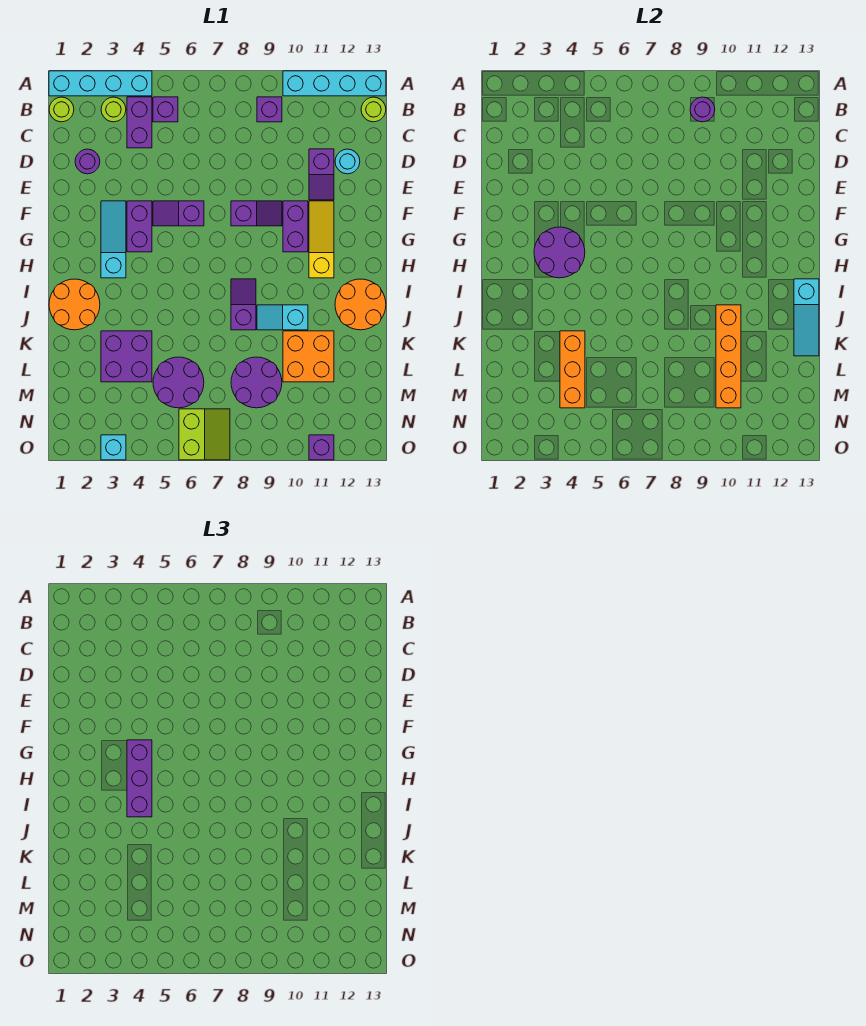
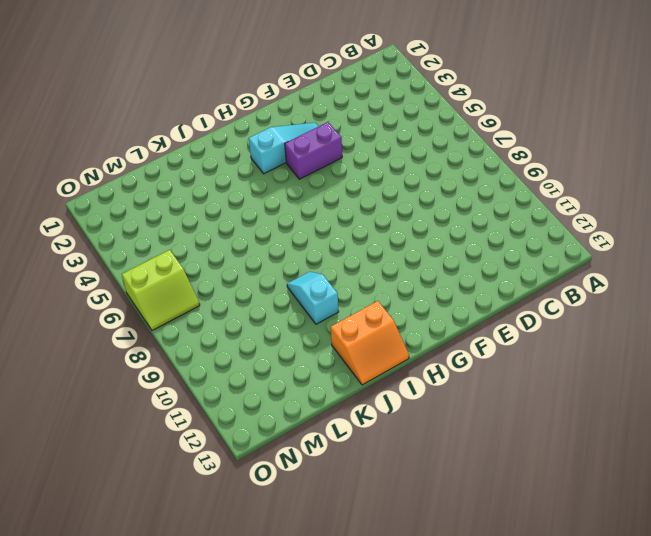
orange 2x2 slope [331,301,409,385] -> orange 2x2 round brick [335,279,386,330]
none -> cyan 1x4 brick [49,71,152,96]
none -> cyan 1x4 brick [283,71,386,96]
none -> lime 1x1 round brick [49,97,74,122]
none -> lime 1x1 round brick [101,97,126,122]

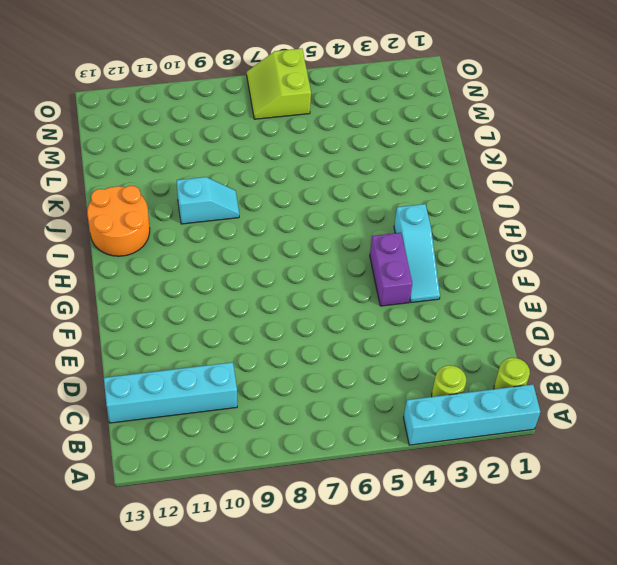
cyan 1x4 brick [104,362,237,423] -> cyan 1x4 brick moved to [283,71,386,96]
none -> purple 1x2 brick [127,97,152,148]
none -> purple 1x1 brick [153,97,178,122]
none -> purple 1x1 brick [257,97,282,122]
none -> lime 1x1 round brick [361,97,386,122]

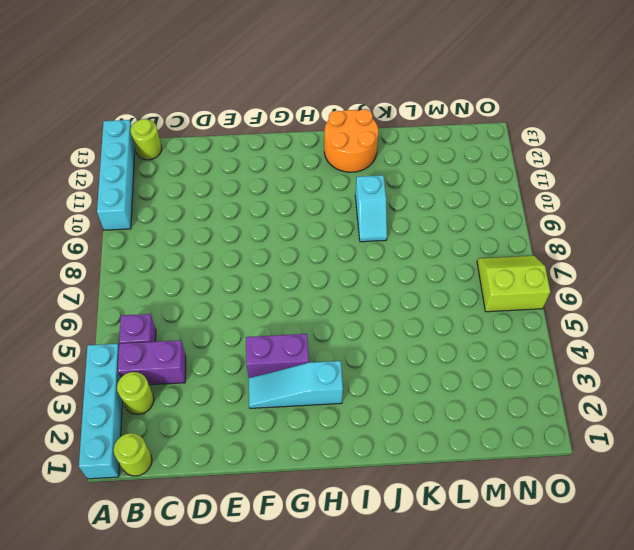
none -> purple 1x1 brick [257,97,282,122]
none -> purple 1x1 round brick [75,149,100,174]
none -> purple 1x2 slope [309,149,334,200]
none -> cyan 1x1 round brick [335,149,360,174]

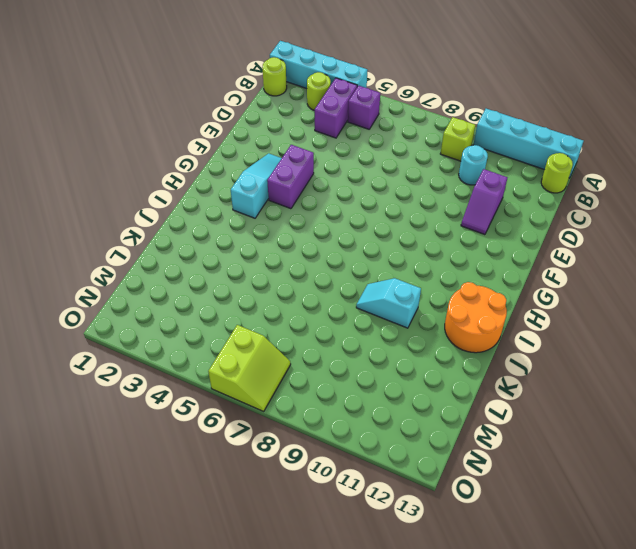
lime 1x1 brick [440,117,475,161] -> purple 1x1 brick [257,97,282,122]
cyan 1x1 round brick [459,145,488,185] -> cyan 1x1 round brick moved to [335,149,360,174]
none -> purple 1x1 round brick [75,149,100,174]
none -> purple 1x2 slope [153,201,204,226]
none -> purple 1x2 slope [231,201,282,226]
none -> purple 1x2 brick [283,201,308,252]

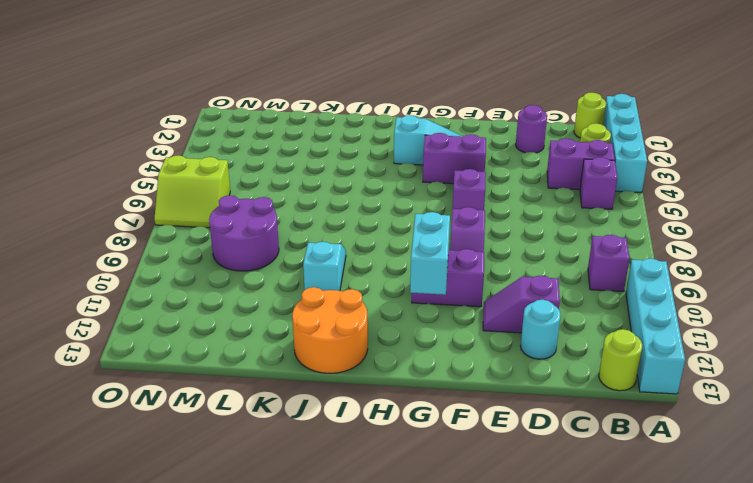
cyan 1x2 brick [410,212,450,295] -> none
none -> yellow 1x3 slope [309,201,334,278]
none -> orange 2x2 round brick [49,279,100,330]
none -> purple 1x2 slope [231,279,256,330]
none -> purple 2x2 brick [101,331,152,382]

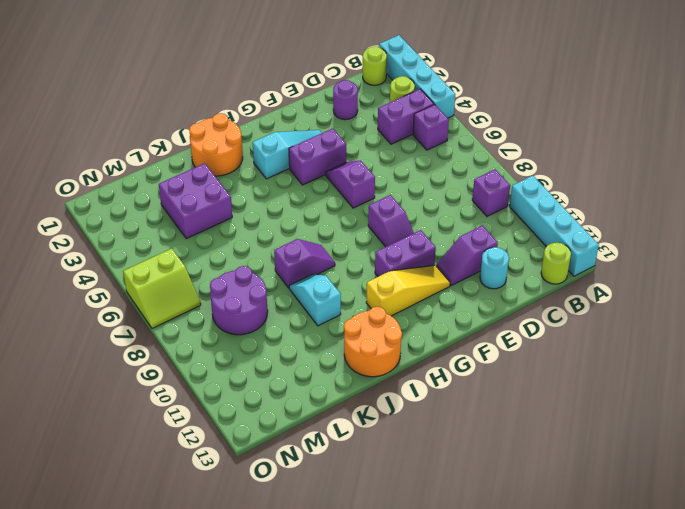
none -> orange 2x2 brick [283,331,334,382]
none -> purple 2x2 round brick [153,357,204,408]
none -> cyan 1x1 brick [101,435,126,460]
none -> purple 1x1 brick [309,435,334,460]

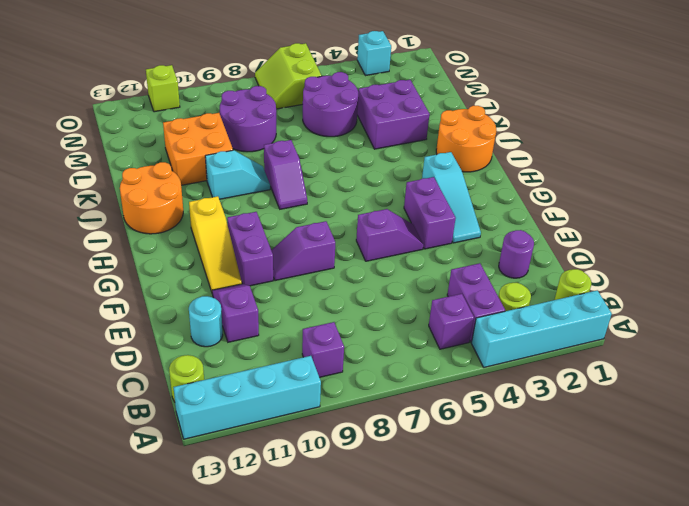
lime 1x1 brick [146,65,180,112] -> purple 1x1 brick [309,435,334,460]
none -> purple 1x1 round brick [690,97,715,122]
none -> purple 2x2 round brick [534,227,585,278]
none -> cyan 1x3 slope [794,279,819,356]
none -> orange 1x4 brick [716,305,741,408]

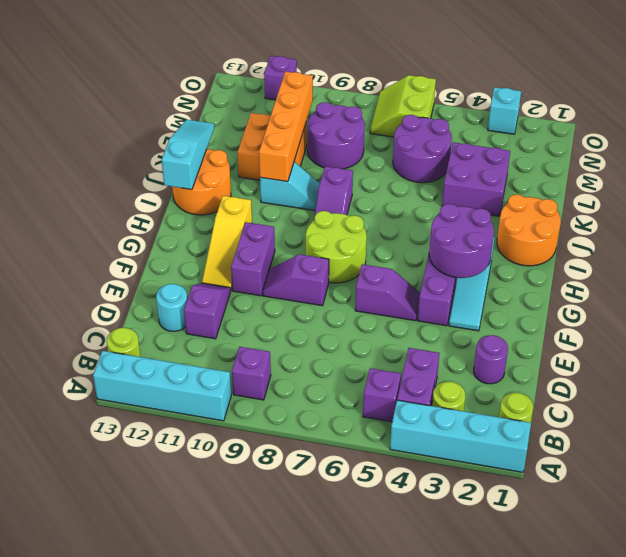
lime 2x2 round brick [306,211,367,283] -> none
none -> purple 1x1 round brick [690,97,715,122]
none -> orange 1x3 brick [560,331,585,408]
none -> purple 1x3 brick [127,740,152,817]

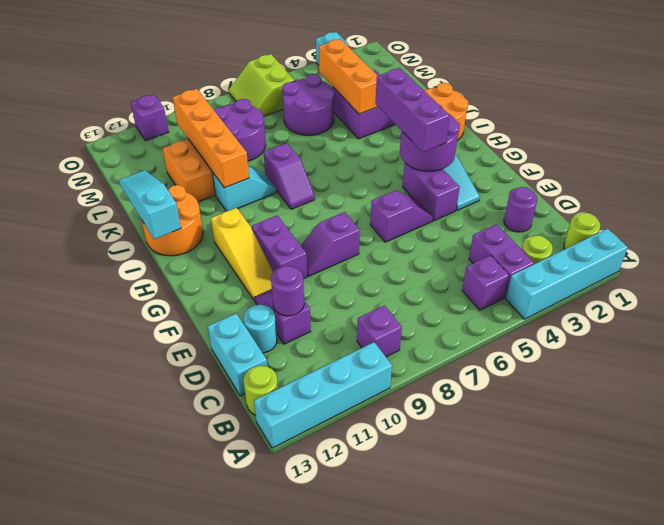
cyan 1x2 brick [208,313,267,396] -> none
purple 1x1 round brick [271,266,304,316] -> purple 1x1 round brick moved to [690,97,715,122]

